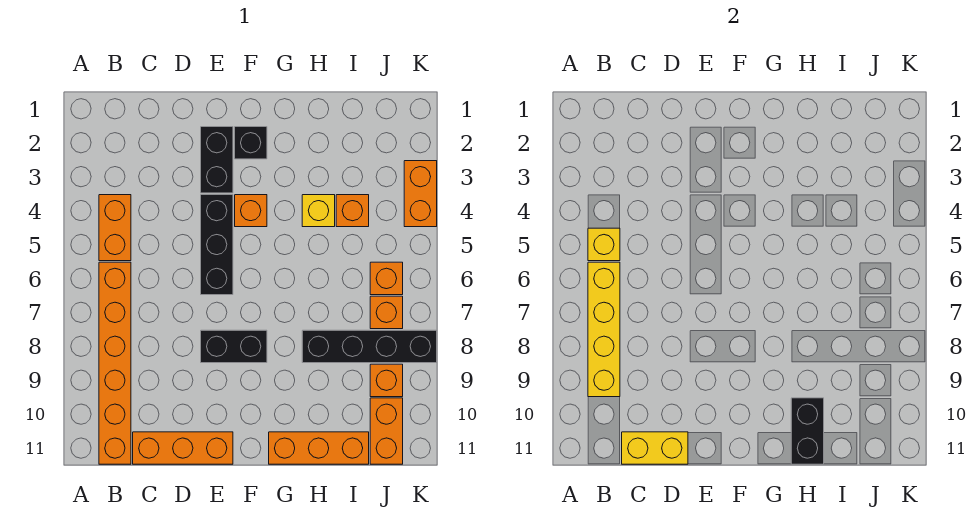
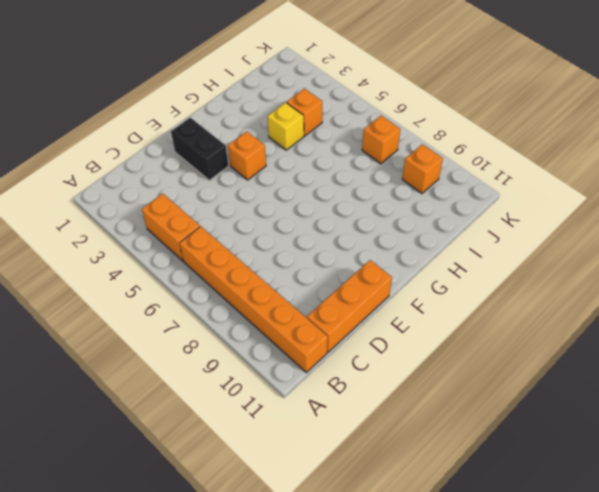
none -> black 1x3 brick [201,195,233,295]
none -> black 1x2 brick [201,330,267,363]
none -> black 1x1 brick [235,127,267,159]

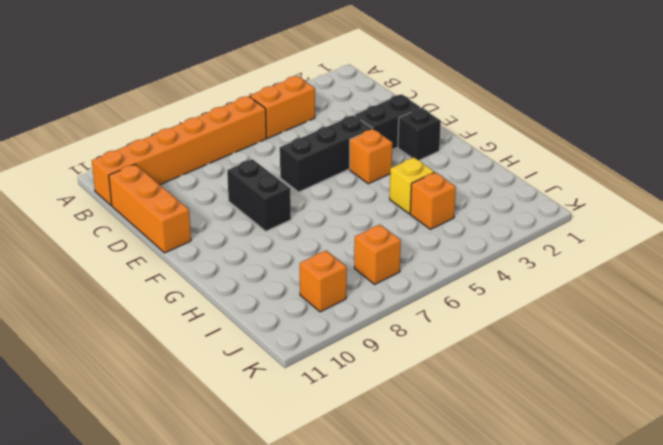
none -> orange 1x3 brick [269,432,369,464]
none -> black 1x4 brick [302,330,437,363]
none -> orange 1x1 brick [370,262,403,295]

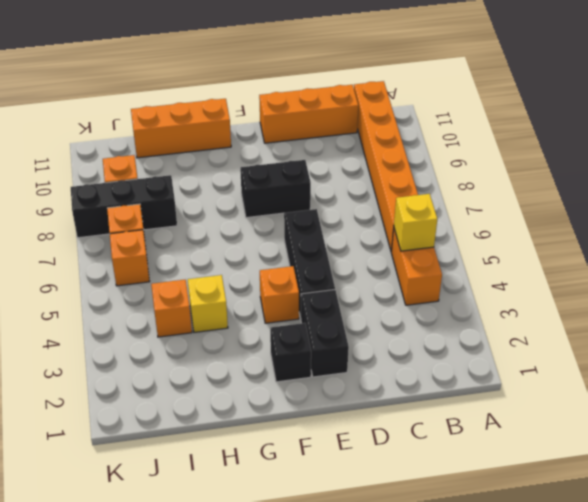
black 1x3 brick [71,175,177,238] -> black 1x4 brick [302,330,437,363]
none -> orange 1x2 brick [370,398,403,464]
none -> orange 1x2 brick [404,161,437,227]
none -> yellow 1x4 brick [588,262,620,397]

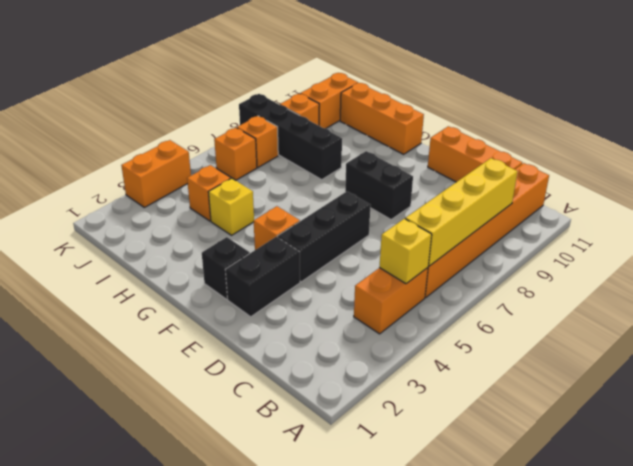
none -> yellow 1x2 brick [622,432,688,464]
none -> black 1x2 brick [791,398,824,464]

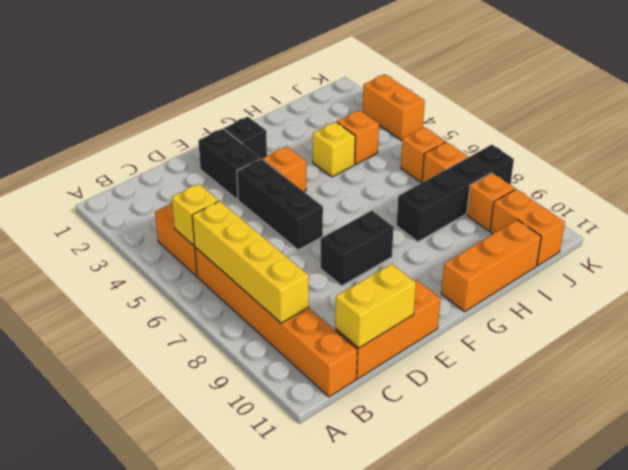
none -> black 1x2 brick [791,398,824,464]

